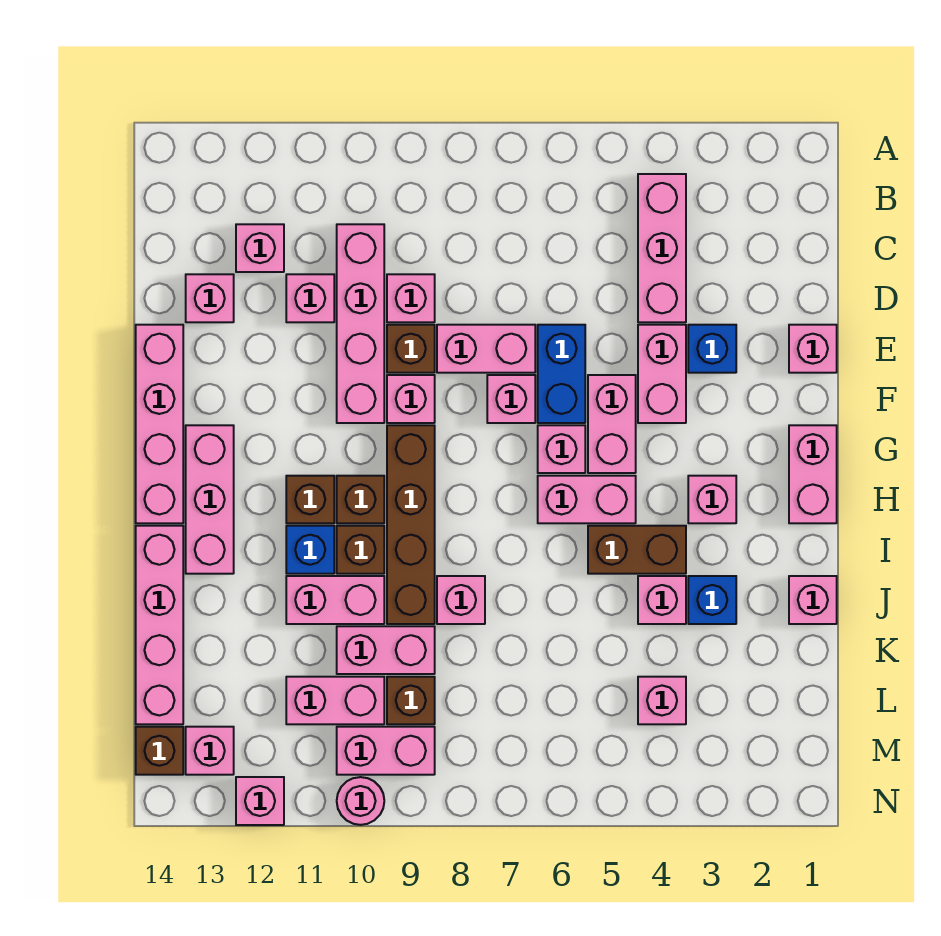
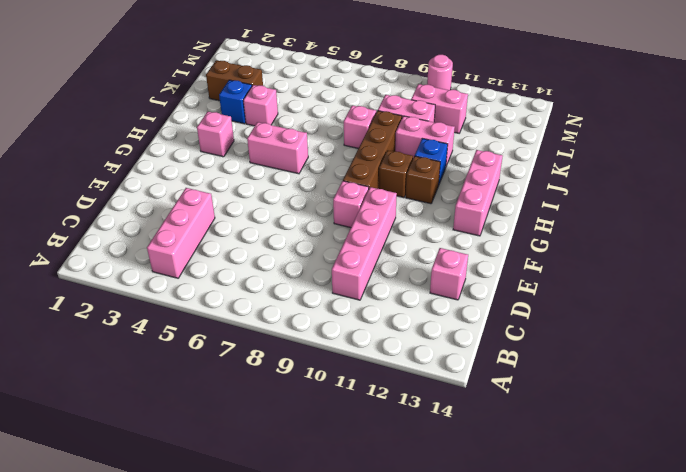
brown 1x2 brick [206,60,263,101] -> brown 1x2 brick moved to [588,526,686,574]
none -> pink 1x1 brick [236,224,284,272]
none -> pink 1x1 brick [387,274,435,322]
none -> pink 1x1 brick [286,274,334,322]
none -> pink 1x1 brick [789,325,837,373]

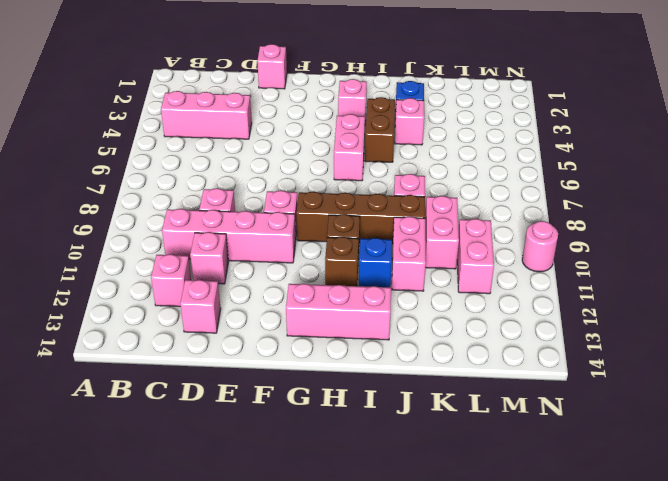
none -> blue 1x1 brick [688,325,736,373]
none -> pink 1x2 brick [638,325,686,423]
none -> blue 1x2 brick [538,325,585,423]
none -> pink 1x2 brick [437,325,535,373]

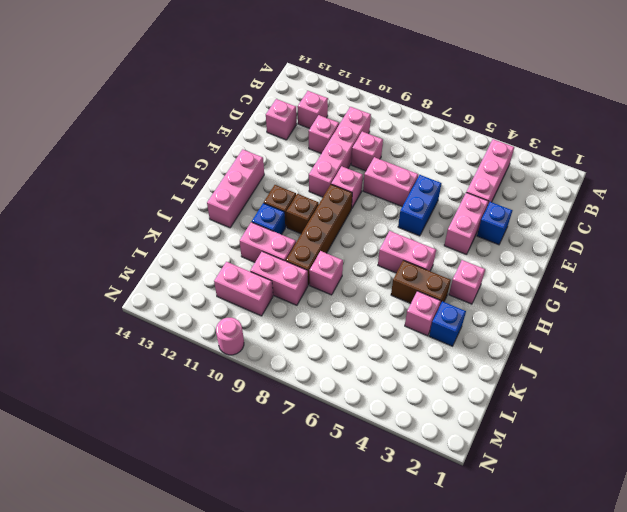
none -> pink 1x1 brick [789,325,837,373]
none -> brown 1x1 brick [387,325,435,373]
none -> pink 1x4 brick [136,325,183,523]
none -> pink 1x2 brick [588,375,636,473]

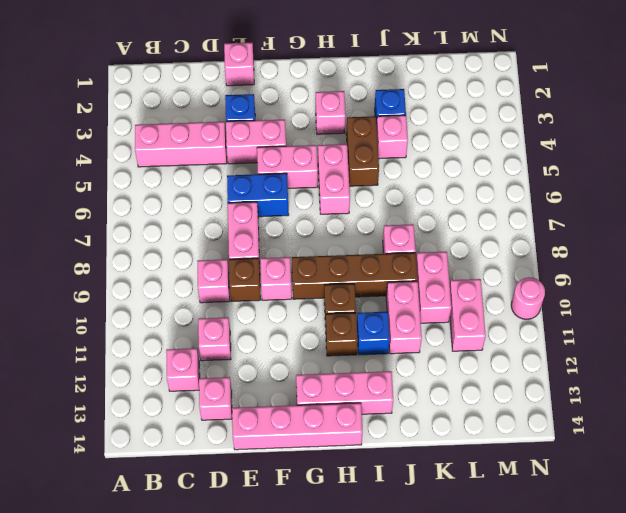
none -> pink 1x4 brick [337,224,384,423]
none -> pink 1x1 brick [487,375,535,423]
none -> pink 1x2 brick [789,425,837,523]
none -> pink 1x1 brick [538,425,585,473]

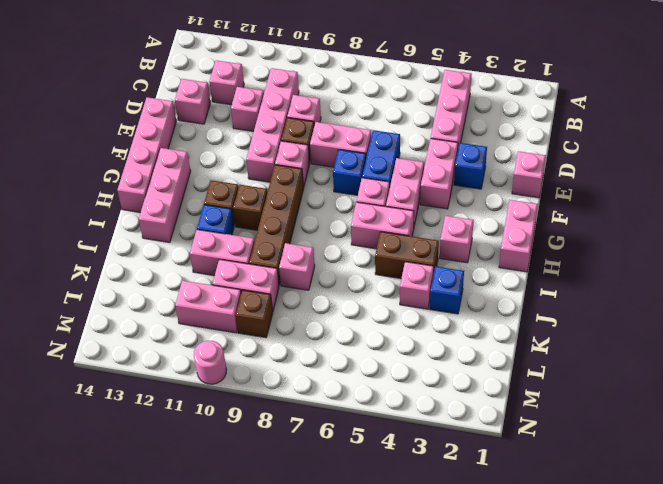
blue 1x1 brick [333,150,366,195] -> pink 1x1 brick [487,375,535,423]
none -> brown 1x1 brick [337,526,384,574]
none -> pink 1x4 brick [136,526,183,724]
none -> pink 1x1 brick [789,576,837,624]
none -> pink 1x1 brick [638,677,686,724]

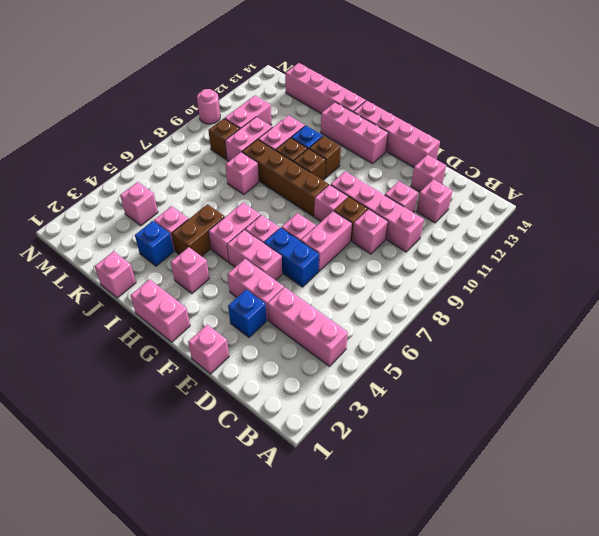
none -> pink 1x2 brick [337,727,435,775]
none -> pink 1x1 brick [186,727,234,775]
none -> brown 1x1 brick [136,727,183,775]
none -> pink 1x1 brick [236,777,284,825]

